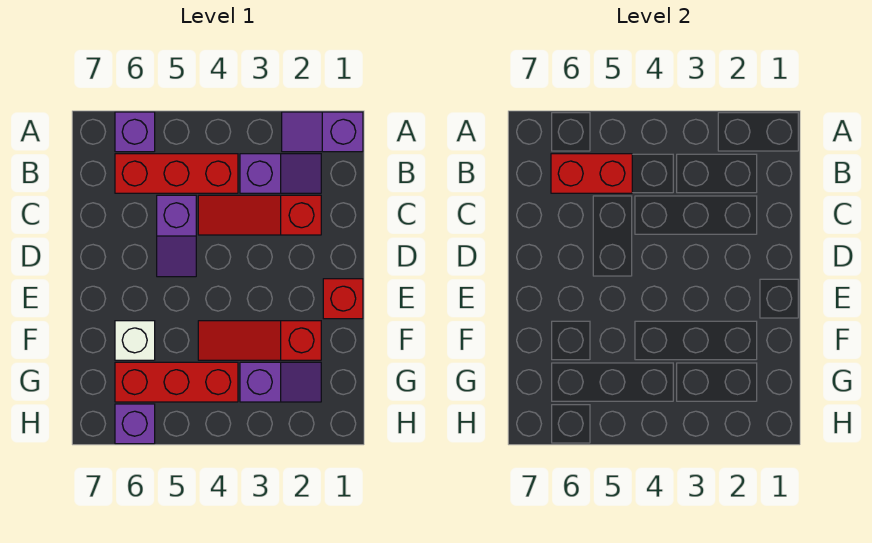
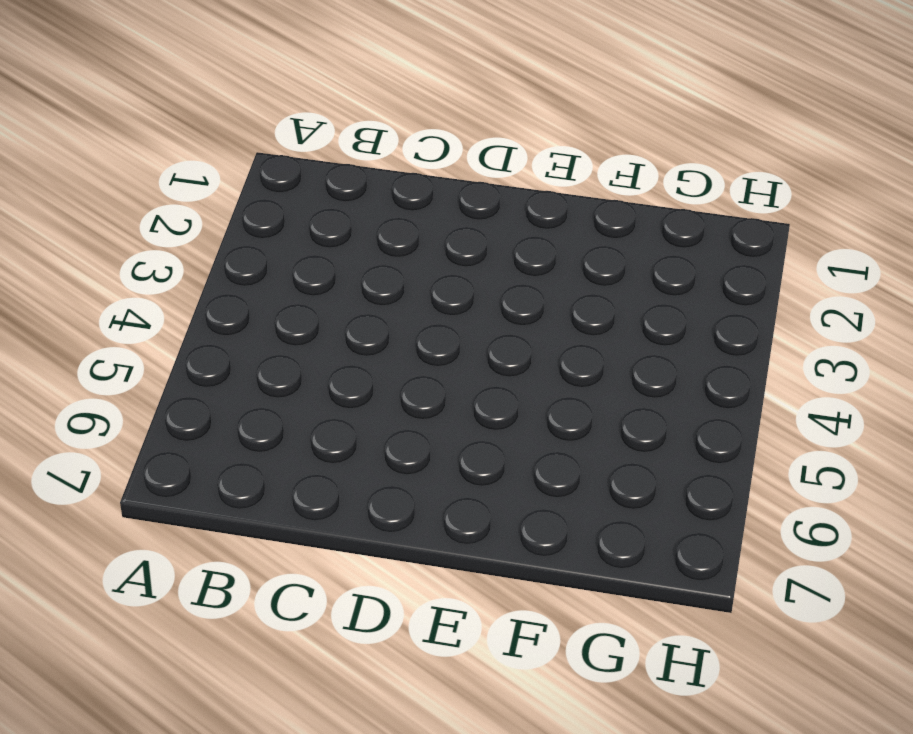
none -> purple 1x2 slope [282,112,363,152]
none -> purple 1x1 brick [115,112,155,152]
none -> purple 1x2 slope [240,154,321,193]

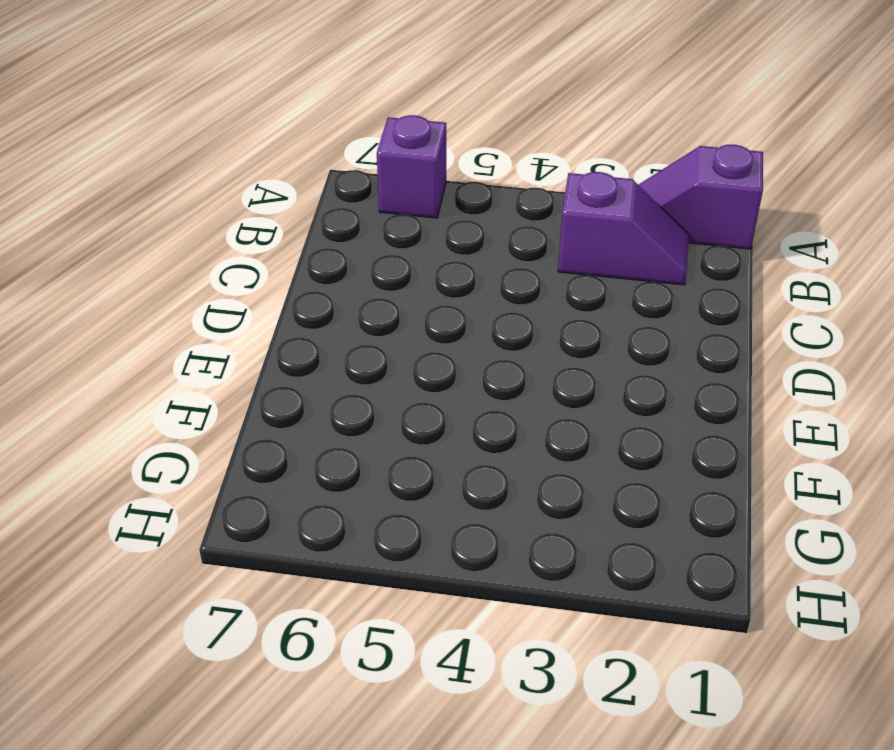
none -> red 1x3 brick [115,154,238,193]
none -> red 1x3 slope [198,195,321,235]
none -> purple 1x2 slope [157,195,196,277]

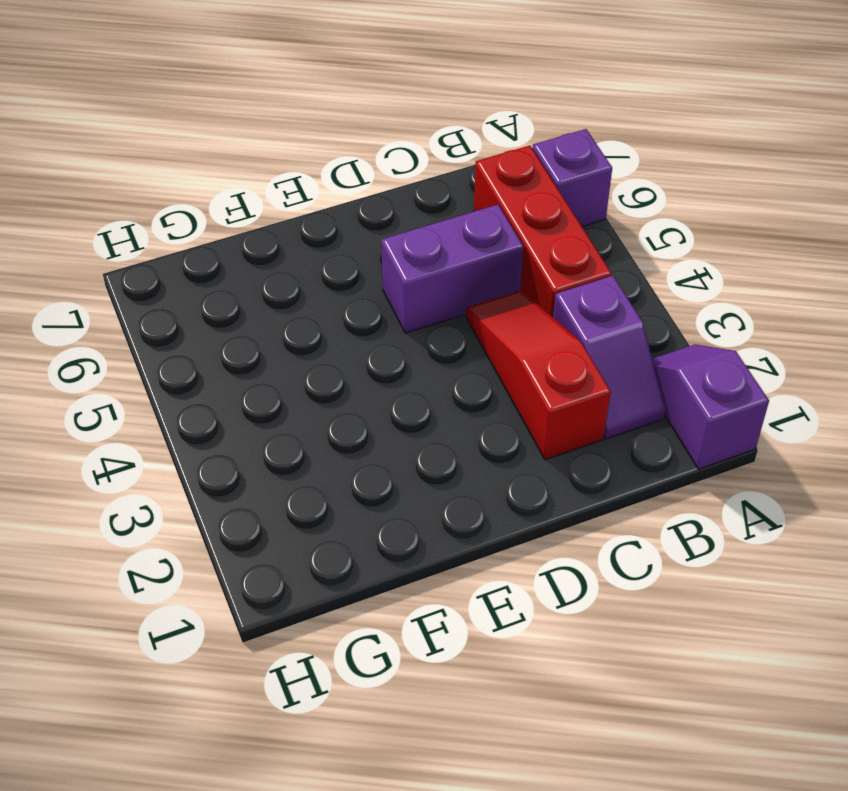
purple 1x2 brick [381,205,523,333] -> purple 1x2 slope [157,195,196,277]
none -> red 1x1 brick [323,279,363,319]
none -> red 1x3 slope [198,321,321,360]
none -> white 1x1 brick [115,321,155,360]

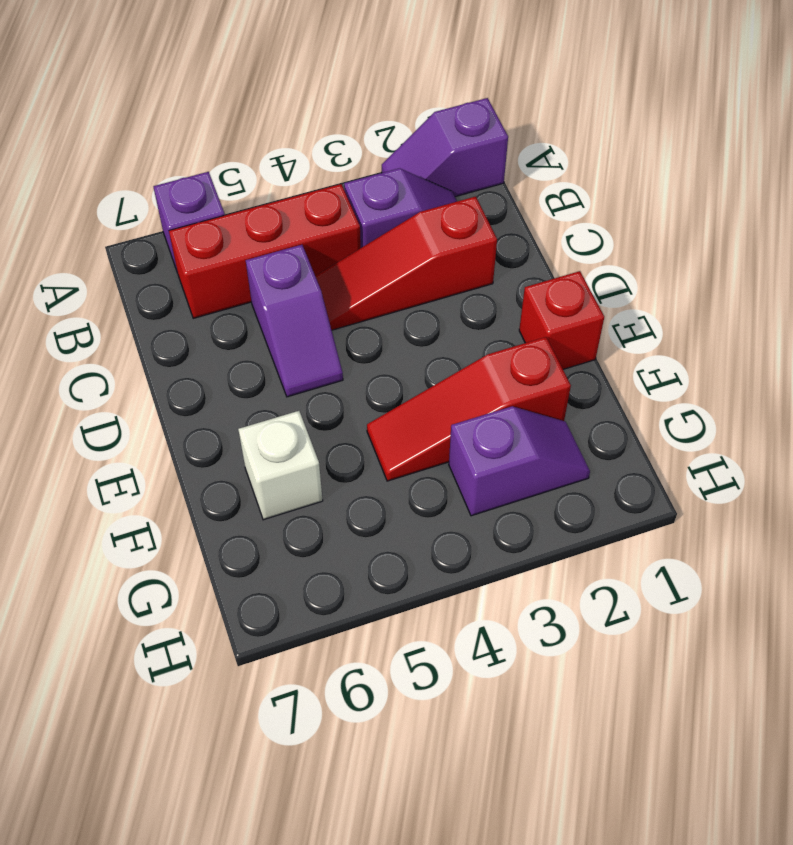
none -> red 1x3 brick [115,362,238,402]
none -> purple 1x1 brick [115,404,155,444]
none -> red 1x2 brick [551,154,632,193]

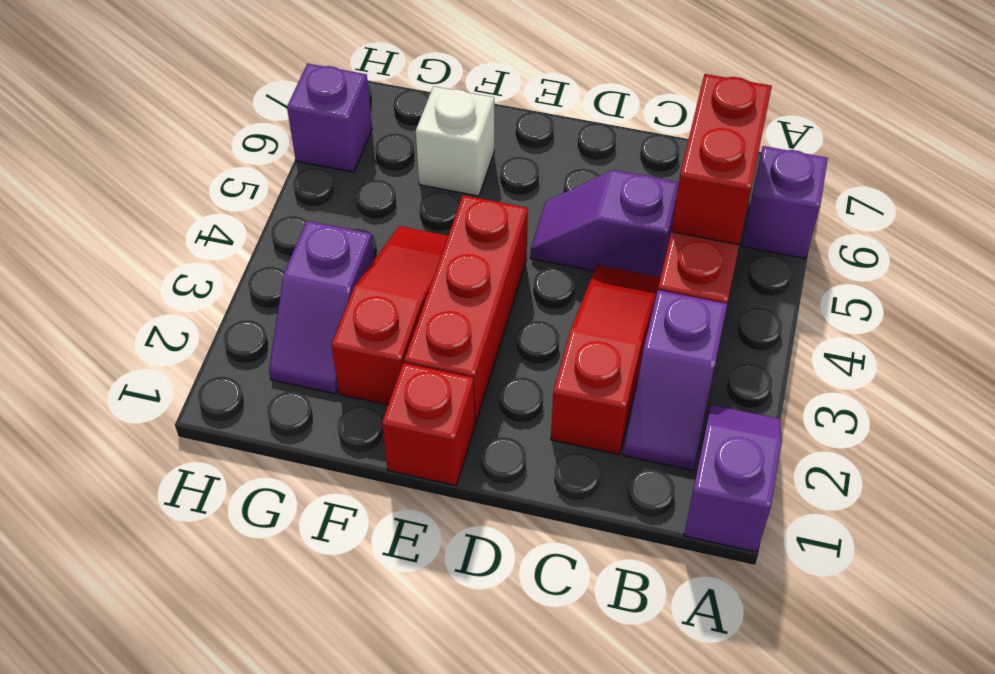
red 1x3 brick [404,195,528,424] -> red 1x3 brick moved to [115,362,238,402]

